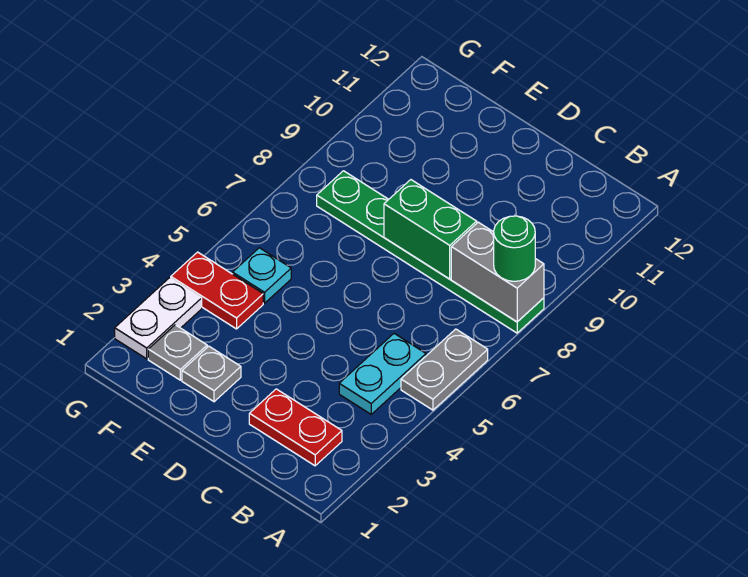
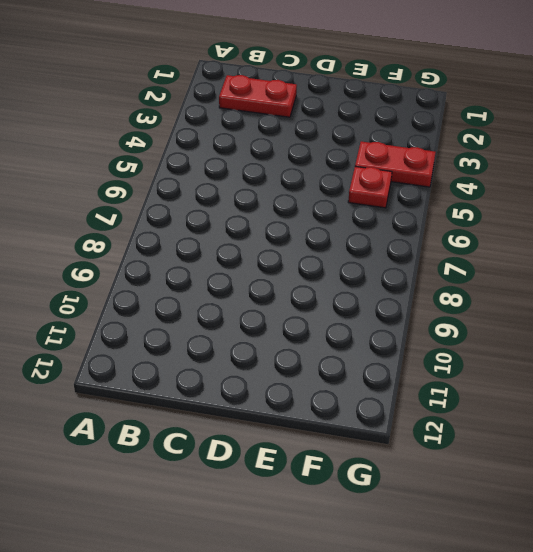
red 1x1 plate [348,166,392,208] -> cyan 1x1 plate [233,248,291,303]
none -> grey 1x2 plate [401,329,488,410]
none -> green 1x6 plate [317,171,544,333]
none -> cyan 1x2 plate [339,334,426,414]

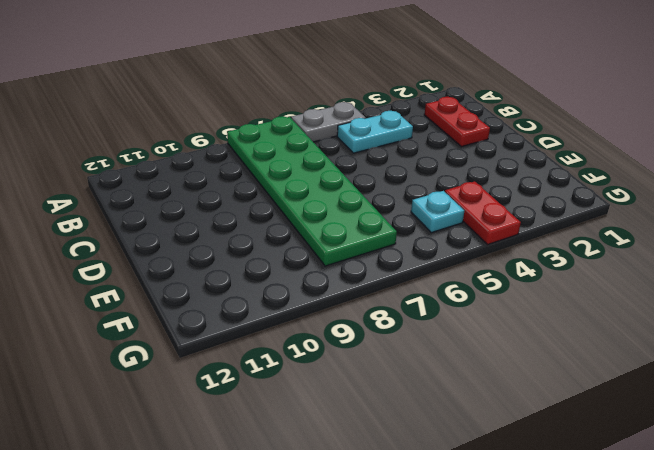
green 2x6 plate [227,116,397,266] -> green 1x6 plate [317,171,544,333]
none -> grey 1x1 plate [182,346,241,402]
none -> grey 1x1 plate [148,325,207,380]
none -> white 1x2 plate [115,278,202,359]

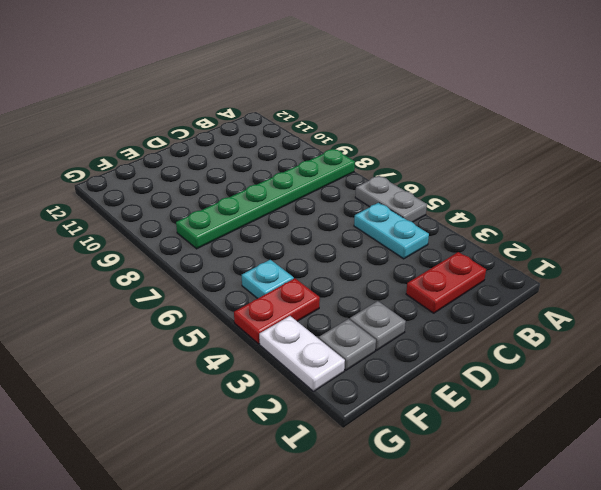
none -> grey 1x2 brick [451,222,544,322]
none -> green 1x2 brick [384,180,477,279]
none -> green 1x1 round brick [494,216,535,281]

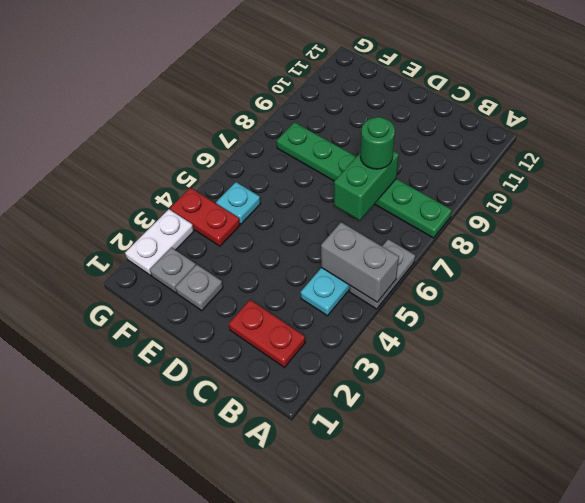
grey 1x2 brick [321,222,399,302] -> grey 1x2 brick moved to [451,222,544,322]
green 1x2 brick [334,151,399,220] -> green 1x2 brick turned to [384,180,477,279]
green 1x1 round brick [360,117,395,169] -> green 1x1 round brick moved to [494,216,535,281]

